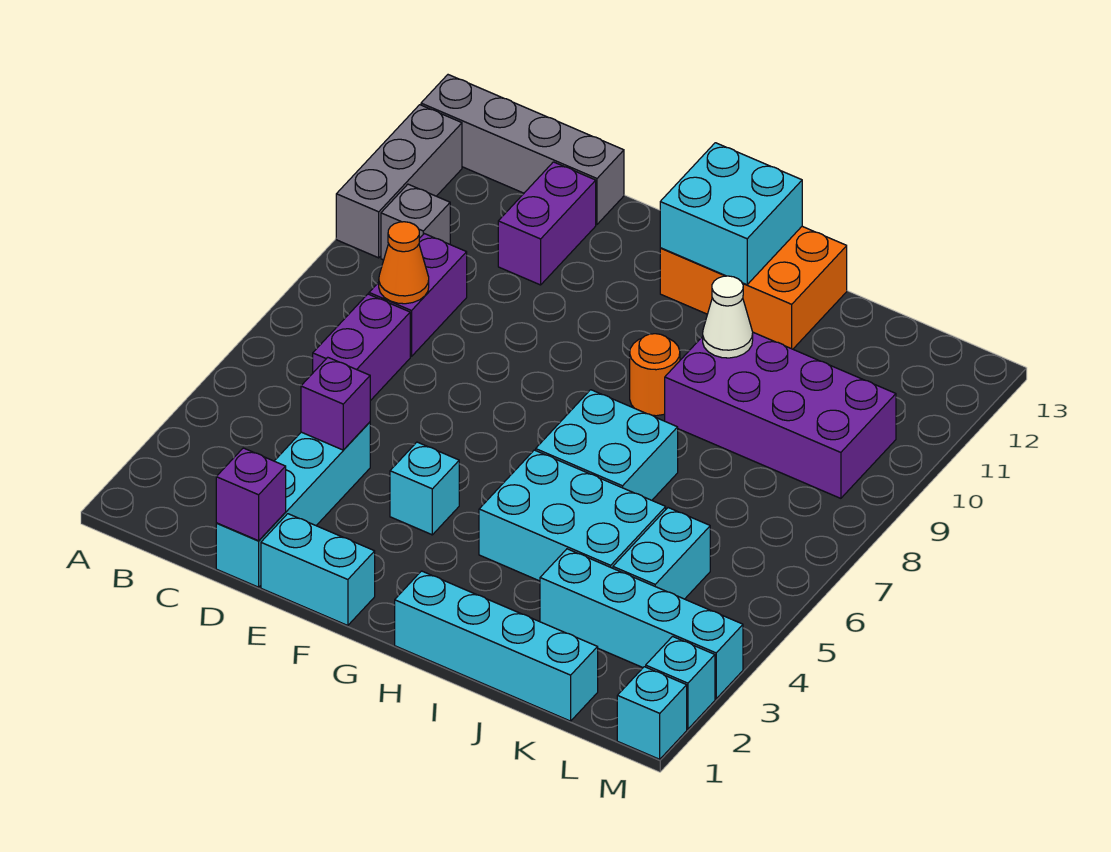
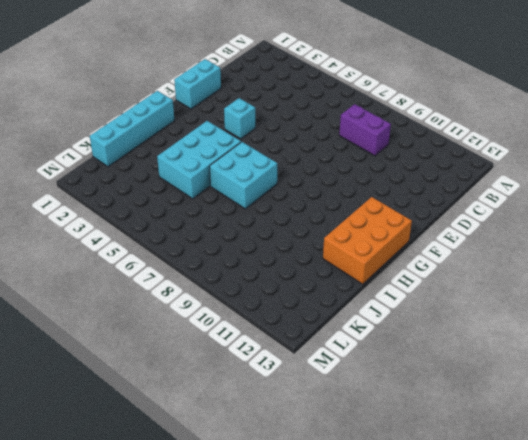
none -> grey 1x3 brick [336,105,462,258]
none -> grey 1x4 brick [421,75,624,224]
none -> grey 1x1 brick [381,184,450,260]

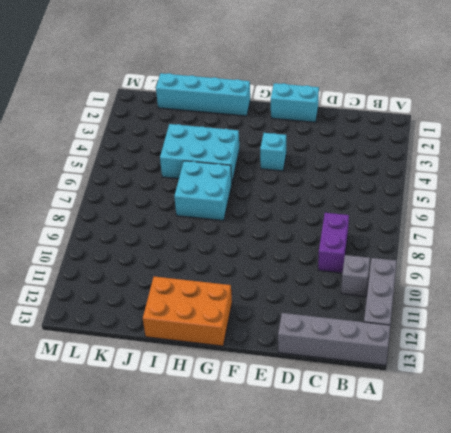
none -> purple 1x2 brick [313,294,410,401]
none -> cyan 1x4 brick [216,422,370,587]
none -> purple 1x2 brick [498,162,596,285]

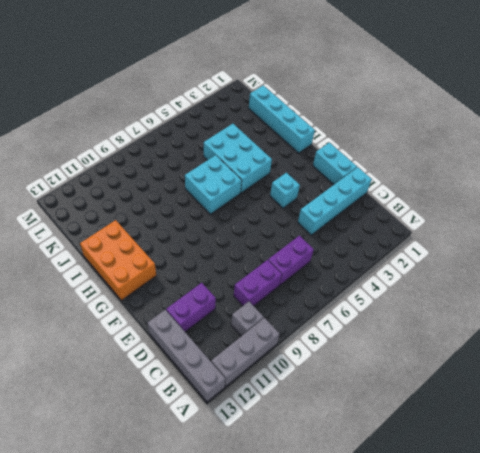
none -> orange 1x1 round brick [630,334,680,416]
none -> purple 2x4 brick [665,332,896,498]
none -> cyan 1x4 brick [540,549,743,699]

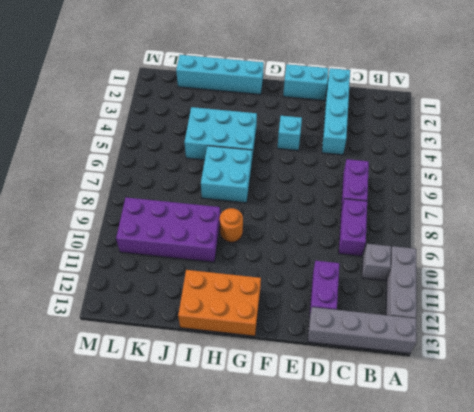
none -> cyan 1x4 brick [540,549,743,699]
none -> cyan 1x2 brick [613,508,710,599]
none -> cyan 1x1 brick [617,667,687,759]

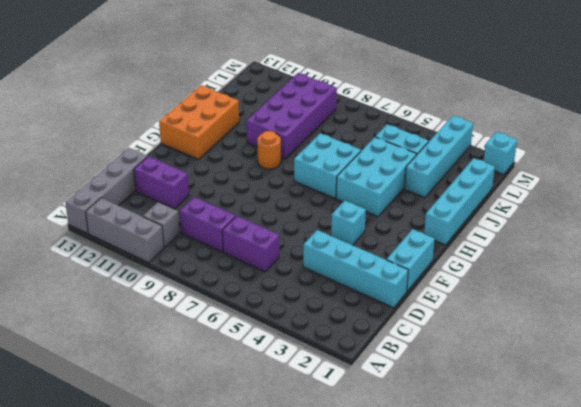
none -> cyan 1x1 brick [646,636,715,729]
none -> orange 1x1 cone [379,222,429,304]
none -> purple 1x1 brick [216,448,286,541]

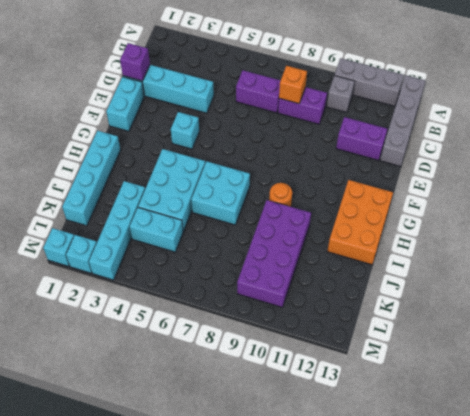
orange 1x1 brick [279,66,307,104] -> orange 1x1 cone [379,222,429,304]
none -> purple 1x1 brick [301,357,370,450]
none -> cyan 2x2 brick [660,143,802,285]
none -> white 1x1 cone [703,276,753,358]

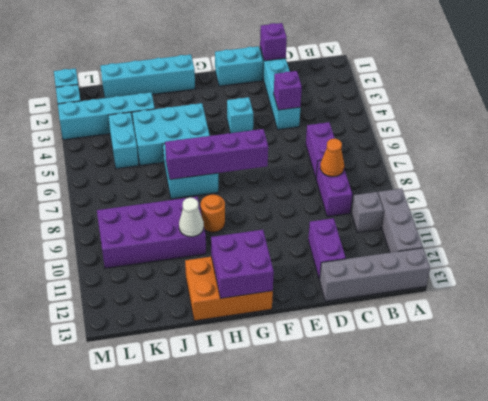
purple 1x4 brick [165,129,268,179] -> none
purple 2x2 brick [211,230,274,298] -> cyan 2x2 brick [660,143,802,285]

